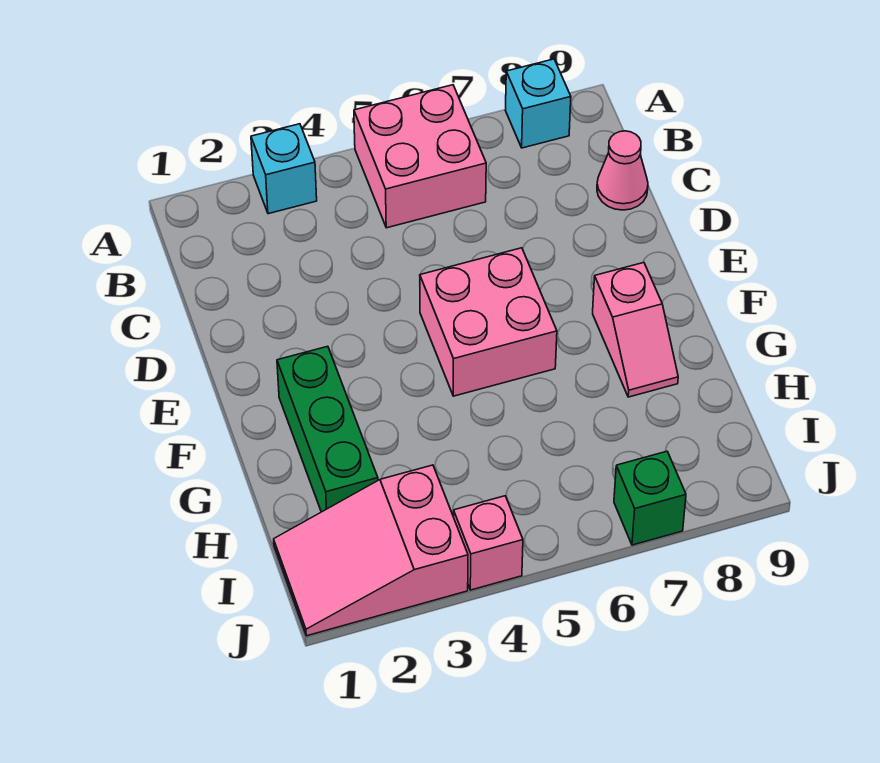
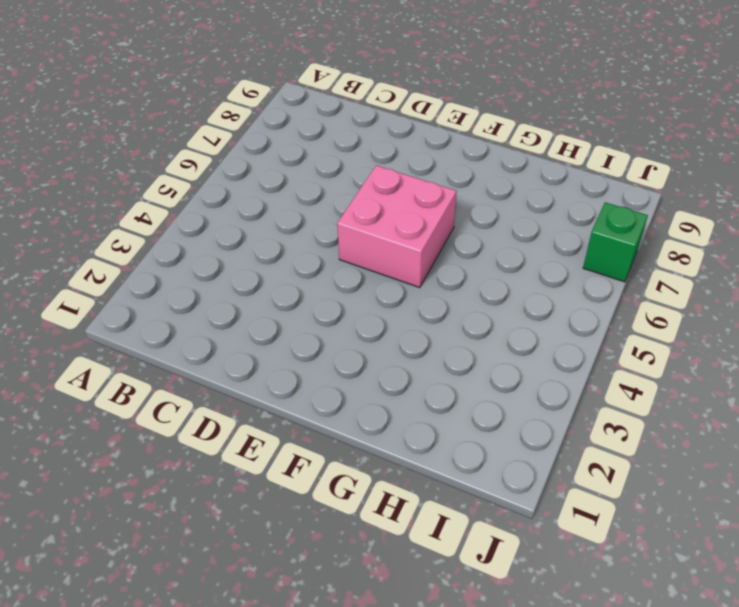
none -> cyan 1x1 brick [251,124,317,214]
none -> pink 2x2 brick [354,85,486,228]

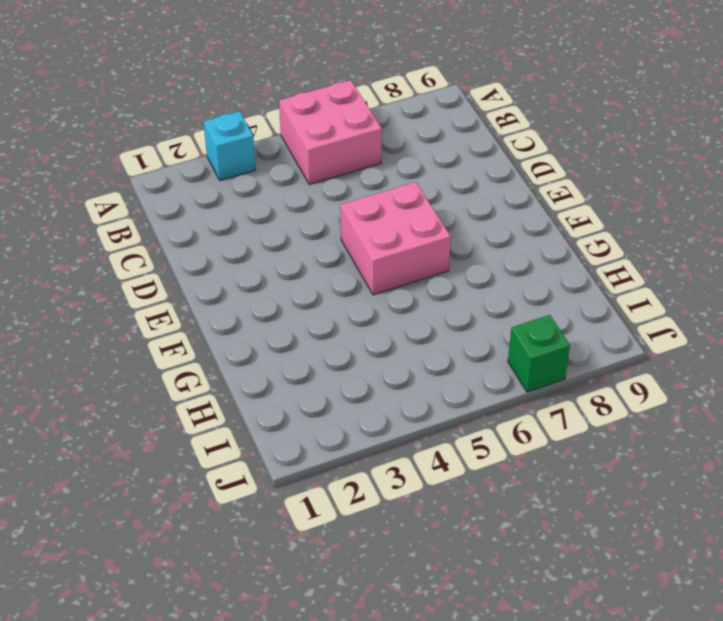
none -> cyan 1x1 brick [506,59,571,148]
none -> pink 1x1 cone [597,131,648,210]

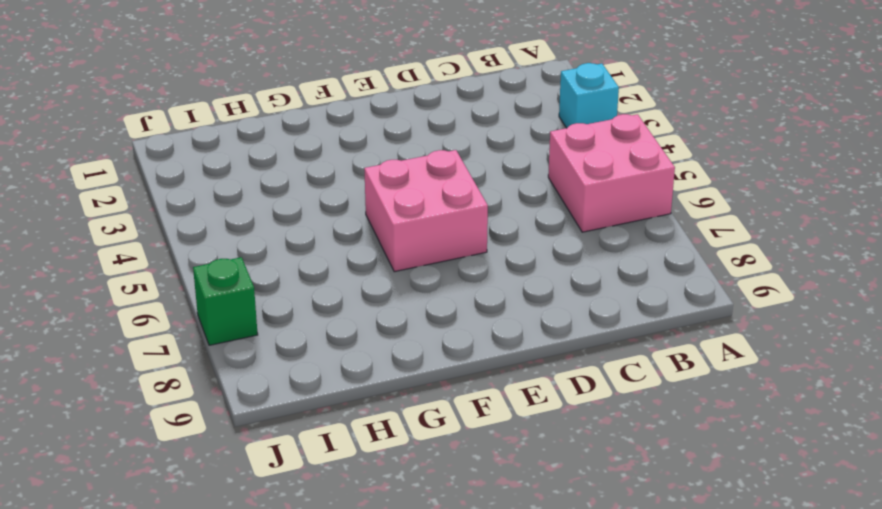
none -> cyan 1x1 brick [506,59,571,148]
none -> pink 1x1 cone [597,131,648,210]

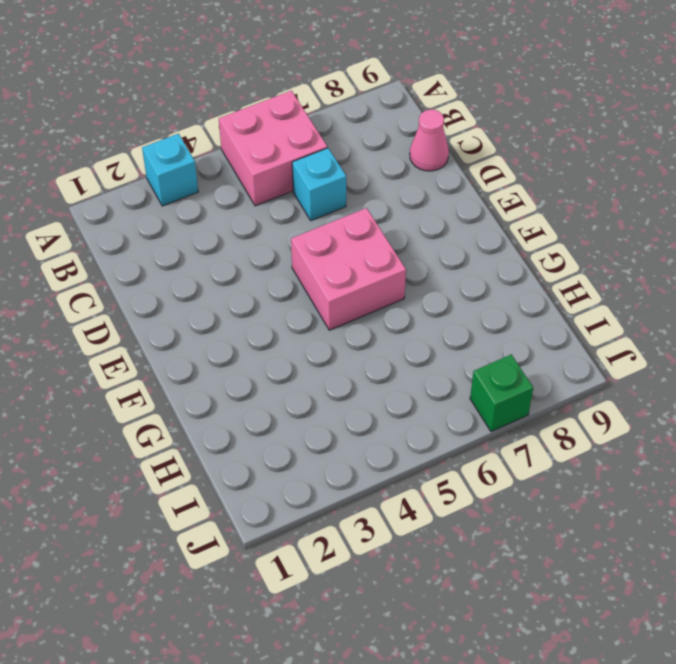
cyan 1x1 brick [292,148,346,221] -> cyan 1x1 brick moved to [506,59,571,148]
none -> green 1x3 brick [277,346,378,512]
none -> pink 1x2 slope [593,263,678,397]

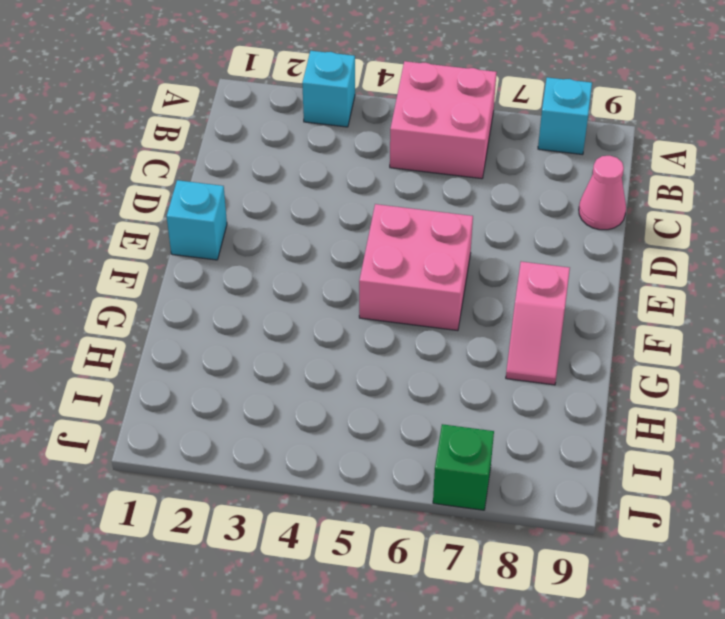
cyan 1x1 brick [167,180,227,260] -> none
none -> green 1x3 brick [277,346,378,512]
none -> pink 2x3 slope [274,465,468,636]

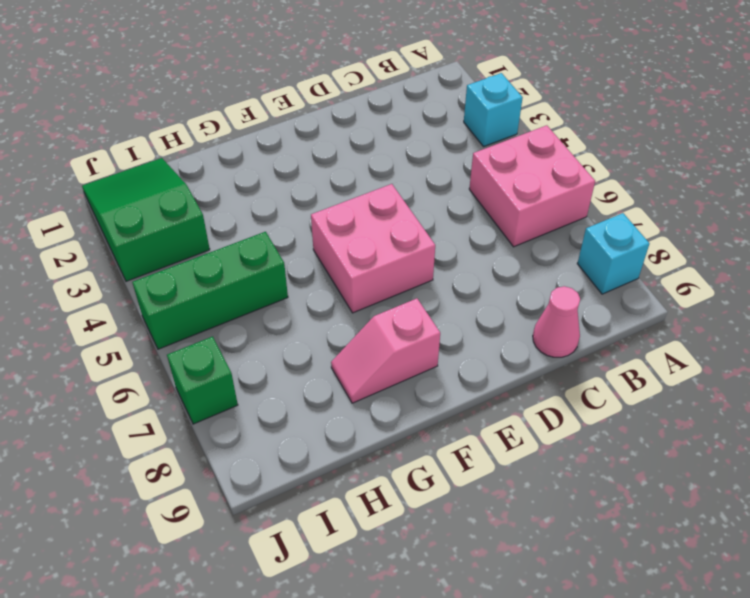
green 1x3 brick [132,232,288,349] -> green 1x3 brick moved to [277,346,378,512]
green 2x3 slope [82,158,210,281] -> pink 2x3 slope [274,465,468,636]
none -> pink 1x1 brick [454,496,523,590]

